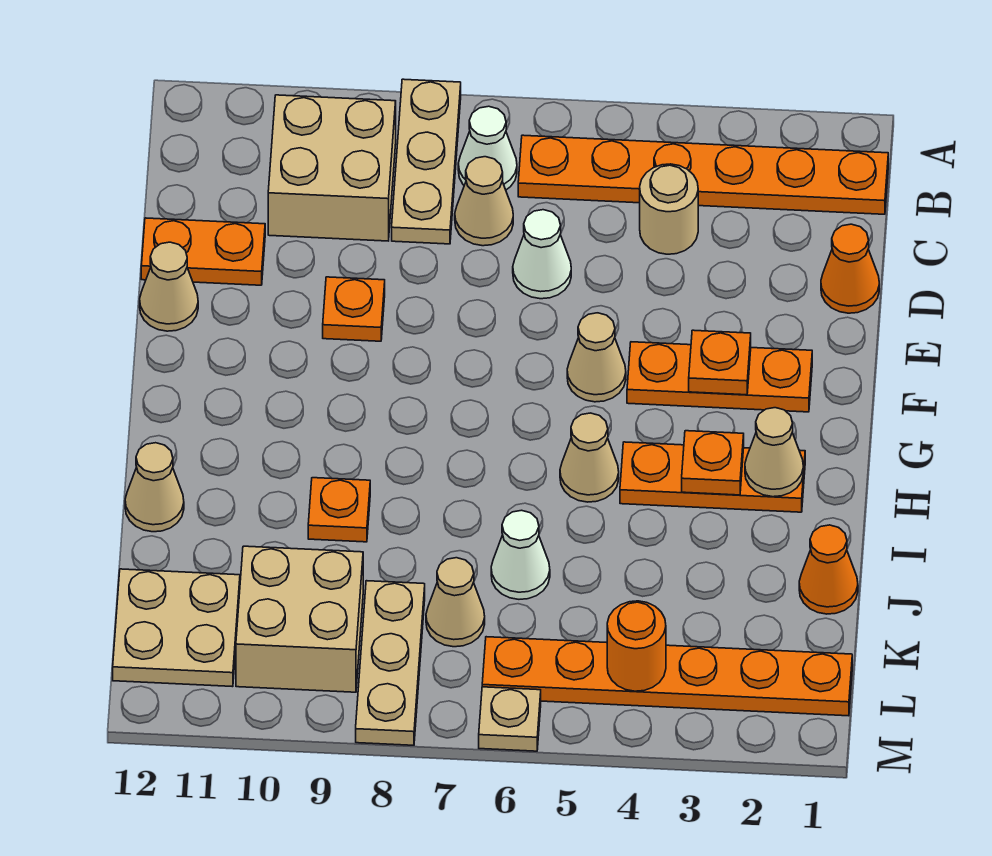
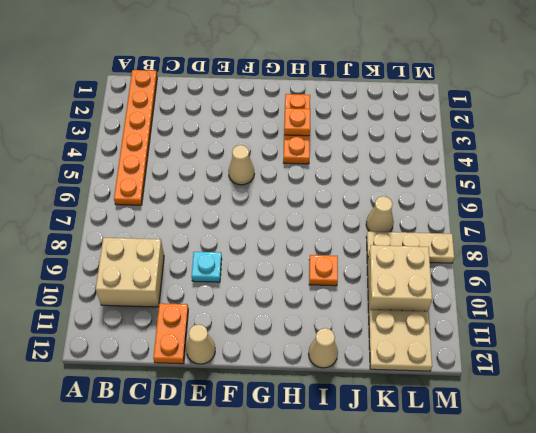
cyan 1x1 plate [192,252,222,282] -> orange 1x1 plate [323,277,385,341]
none -> tan 1x3 plate [392,79,461,244]
none -> white 1x1 cone [458,106,517,190]
none -> tan 1x1 round brick [640,164,698,254]

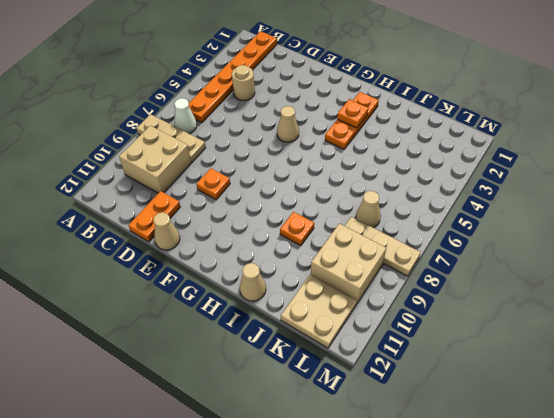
none -> tan 1x1 cone [455,157,513,246]
none -> orange 1x1 cone [821,224,879,313]
none -> white 1x1 cone [513,210,571,299]

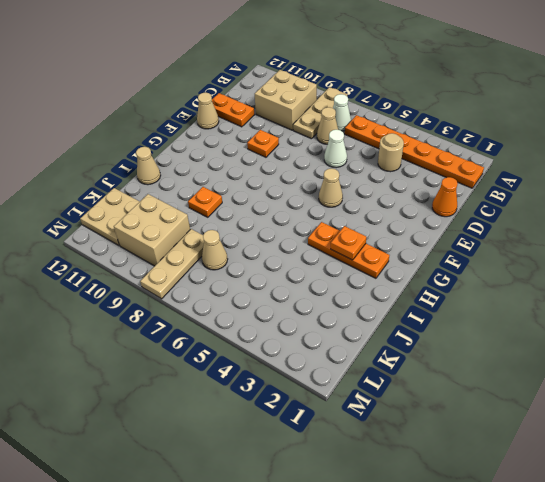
none -> orange 1x3 plate [627,342,812,412]
none -> tan 1x1 cone [560,413,619,502]
none -> orange 1x1 cone [799,525,858,614]

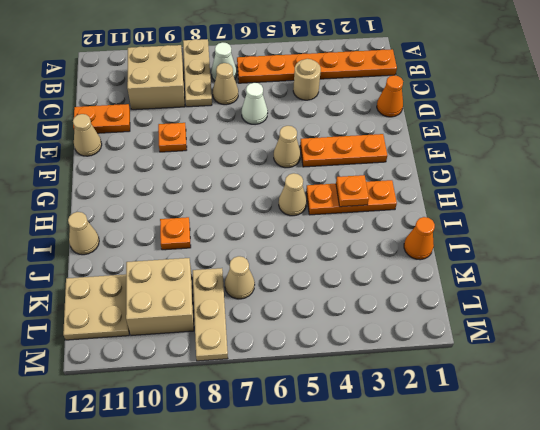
none -> white 1x1 cone [491,510,550,599]
none -> orange 1x6 plate [482,637,852,716]
none -> tan 1x1 plate [479,687,541,751]

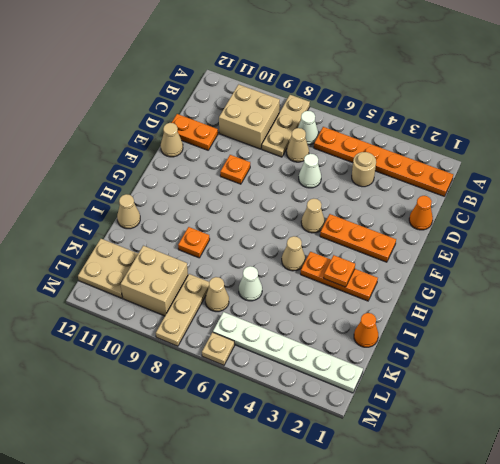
white 1x6 plate [213,312,363,393] -> orange 1x6 plate [482,637,852,716]
none -> orange 1x1 plate [689,330,751,395]
none -> tan 1x1 cone [745,408,803,497]
none -> orange 1x1 round brick [607,601,666,691]

